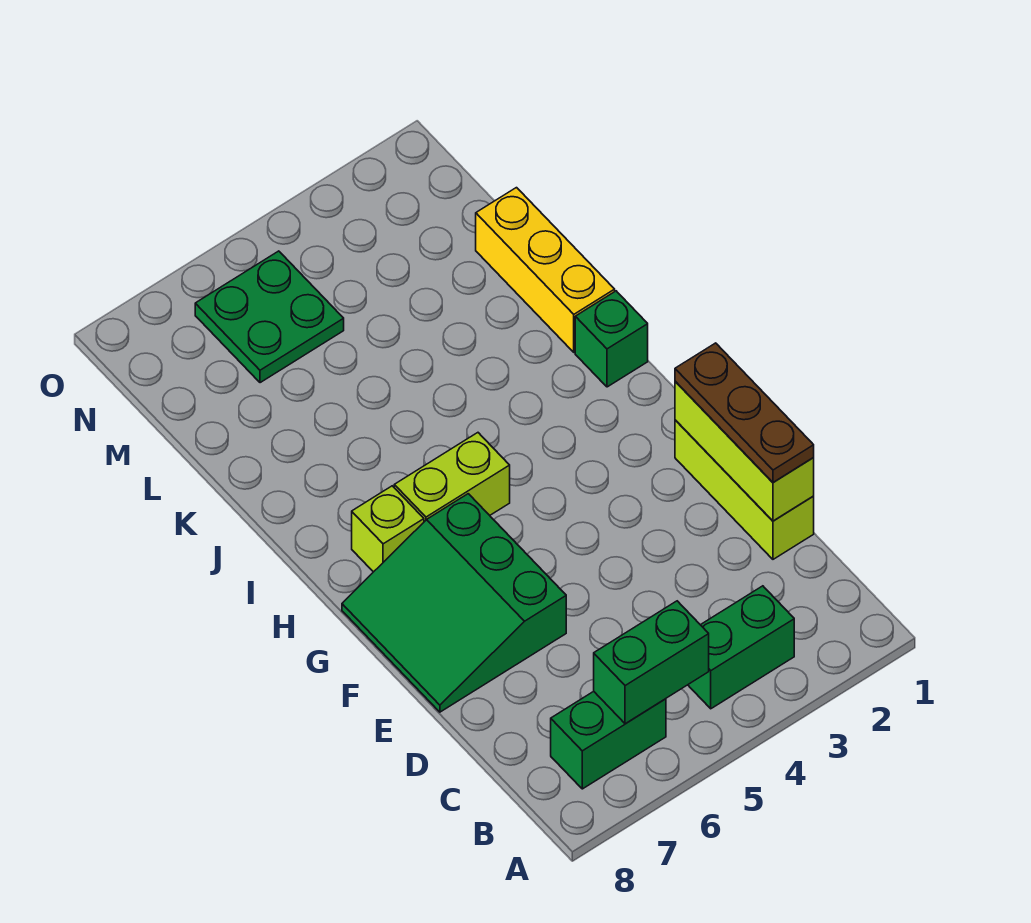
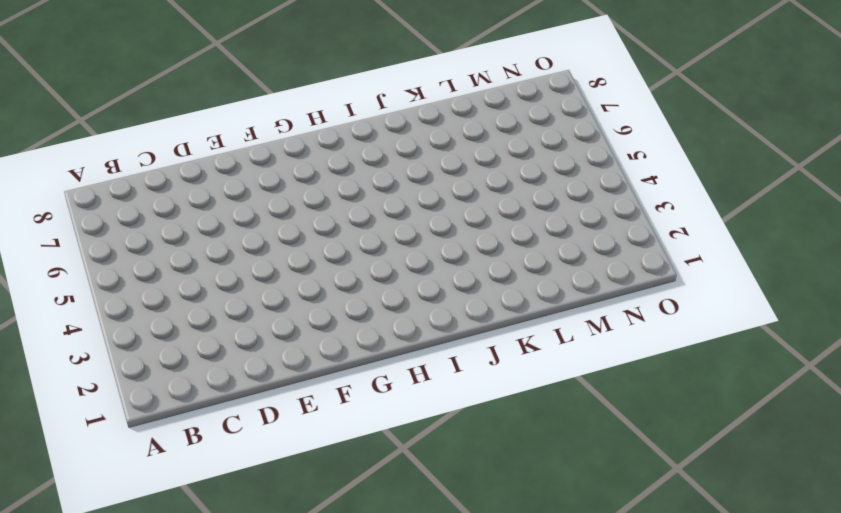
none -> green 1x2 brick [688,586,794,709]
none -> green 1x2 brick [551,691,666,789]
none -> lime 1x3 brick [675,420,814,559]

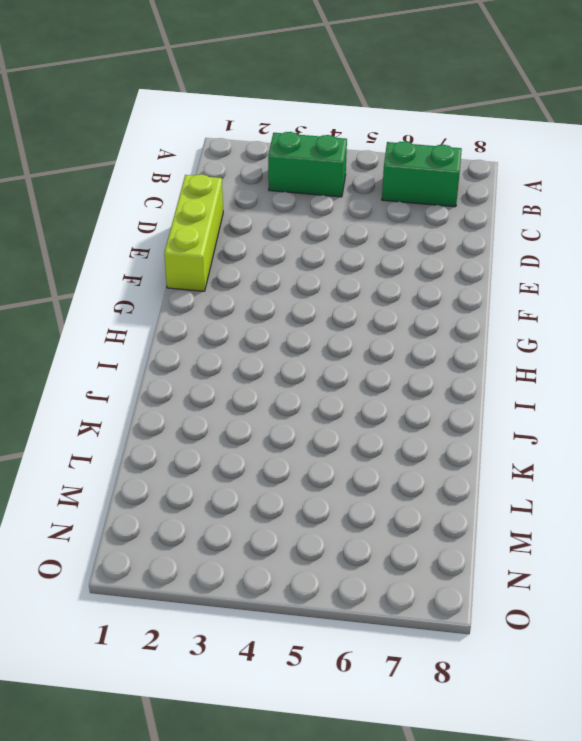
none -> green 3x3 slope [342,494,566,712]
none -> lime 1x2 brick [394,433,510,522]
none -> lime 1x1 brick [352,486,424,572]

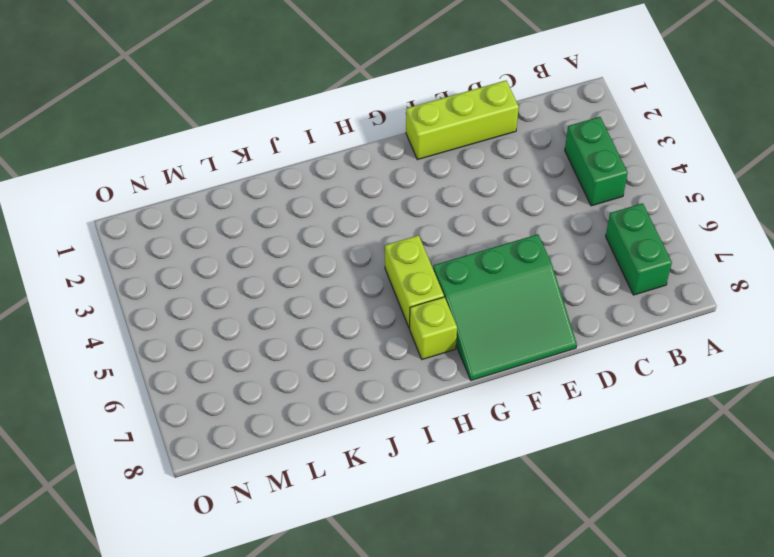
none -> green 1x1 brick [575,291,648,387]
none -> yellow 1x3 brick [476,188,615,352]
none -> green 2x2 plate [195,251,344,383]

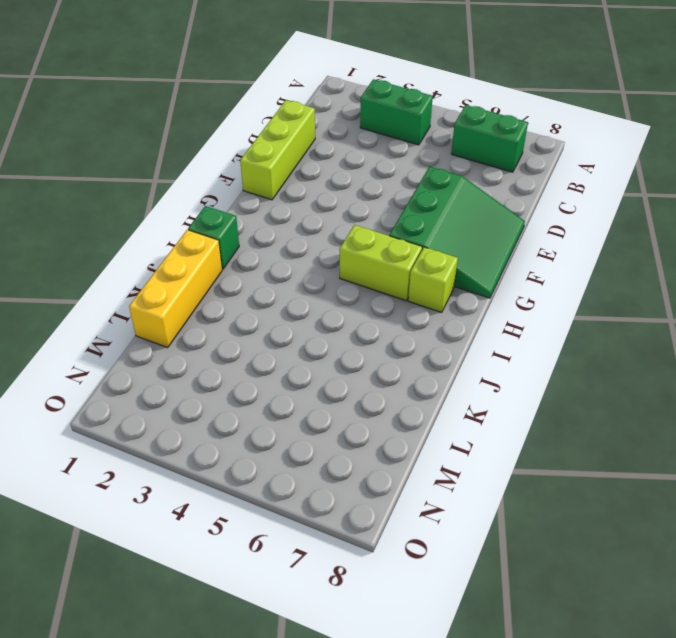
none -> green 2x2 plate [195,251,344,383]
none -> green 1x2 brick [594,601,709,724]
none -> lime 1x3 brick [675,381,814,521]

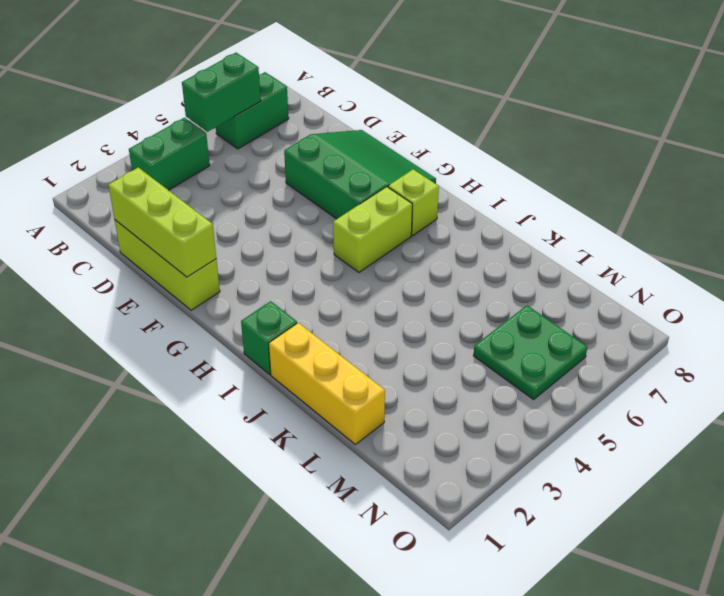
none -> brown 1x3 plate [675,343,814,482]

